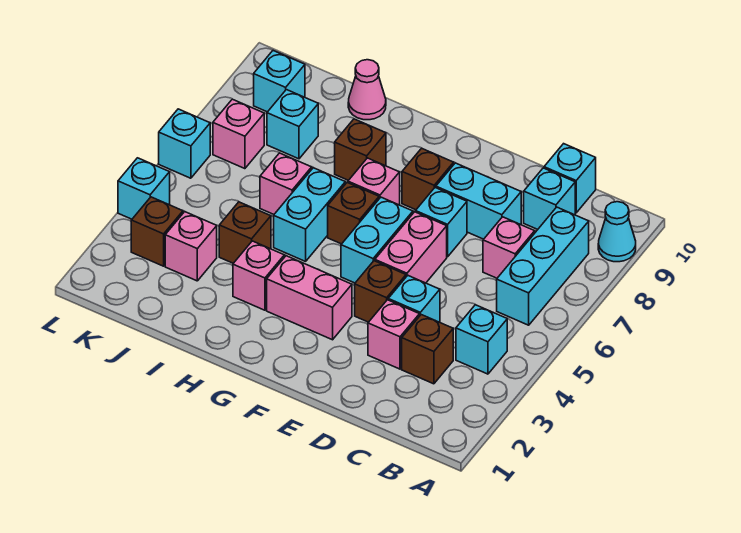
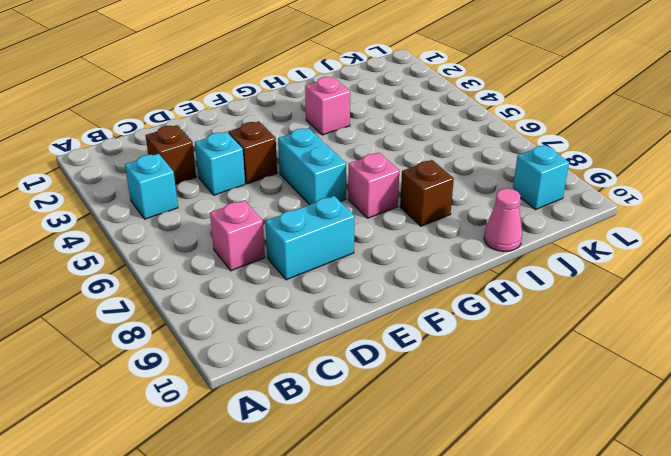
none -> cyan 1x1 cone [598,202,636,262]
none -> cyan 1x3 brick [497,207,589,325]
none -> cyan 1x1 brick [524,168,575,229]
none -> cyan 1x1 brick [544,144,596,213]

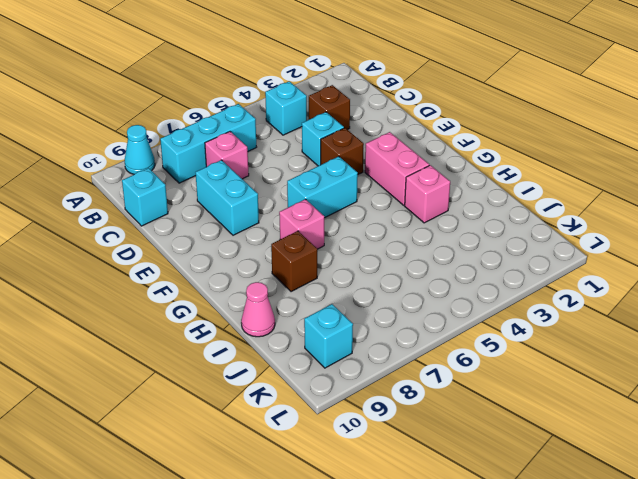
none -> cyan 1x1 brick [524,168,575,229]
none -> pink 1x1 brick [368,300,420,369]
none -> pink 1x2 brick [375,212,447,283]
none -> cyan 1x1 brick [416,188,467,257]

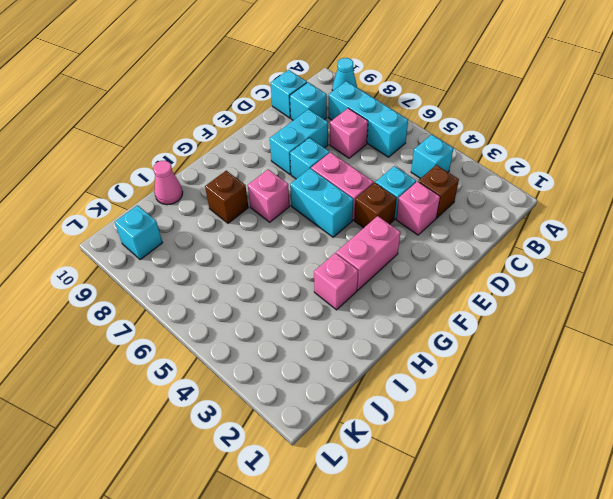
none -> brown 1x1 brick [402,148,454,210]
none -> brown 1x1 brick [328,183,379,244]
none -> cyan 1x2 brick [274,168,345,261]
none -> brown 1x1 brick [219,202,271,263]

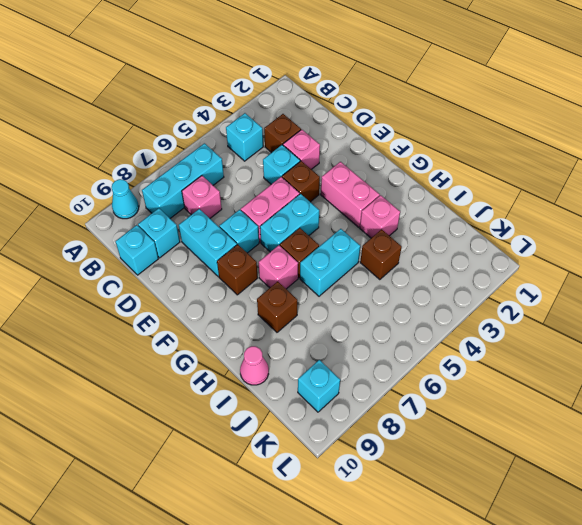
none -> pink 1x1 brick [260,153,312,214]
none -> pink 1x1 brick [165,212,217,281]
none -> cyan 1x1 brick [267,90,318,159]
none -> brown 1x1 brick [131,197,183,266]

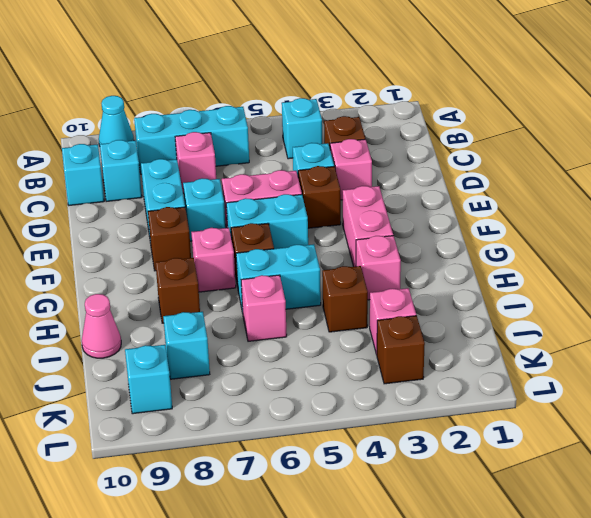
none -> pink 1x1 brick [213,99,264,169]
none -> cyan 1x1 brick [118,158,170,219]
none -> cyan 1x1 brick [159,109,210,178]

